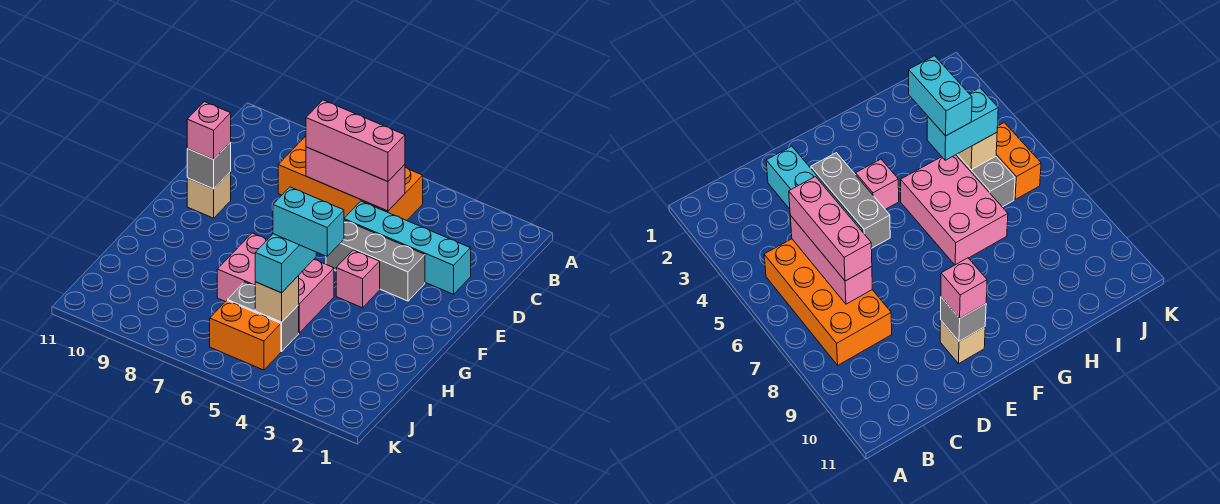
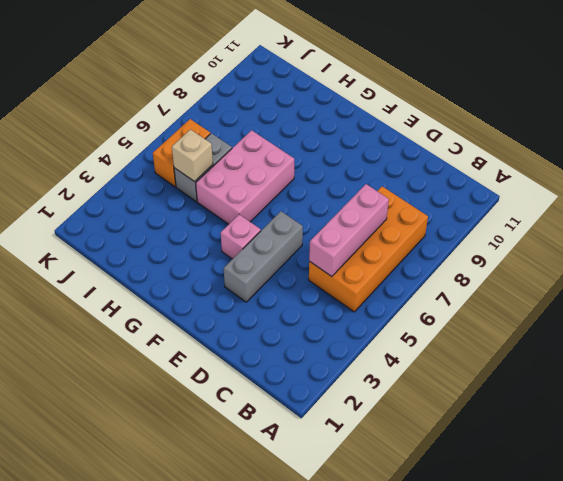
none -> cyan 1x4 brick [344,201,471,294]
none -> tan 1x1 brick [187,172,231,218]
none -> grey 1x1 brick [187,142,231,189]

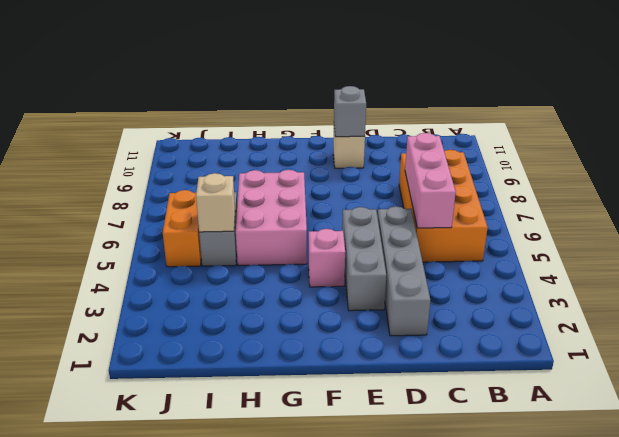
grey 1x4 brick [378,206,430,336] -> cyan 1x4 brick [344,201,471,294]
none -> pink 1x3 brick [306,100,405,182]
none -> pink 1x1 brick [187,102,231,159]
none -> cyan 1x2 brick [255,234,316,293]

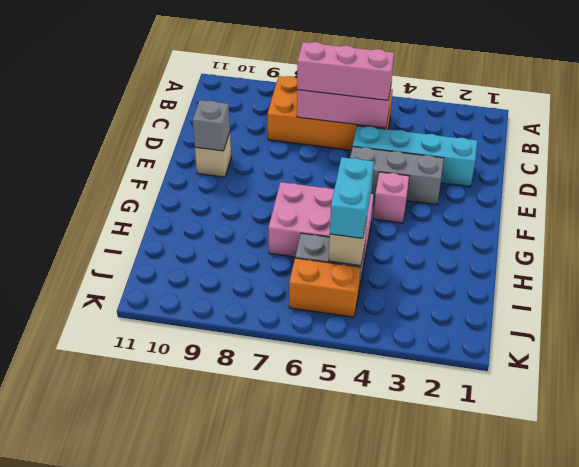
none -> pink 1x1 brick [187,102,231,159]
none -> cyan 1x2 brick [273,187,344,256]

